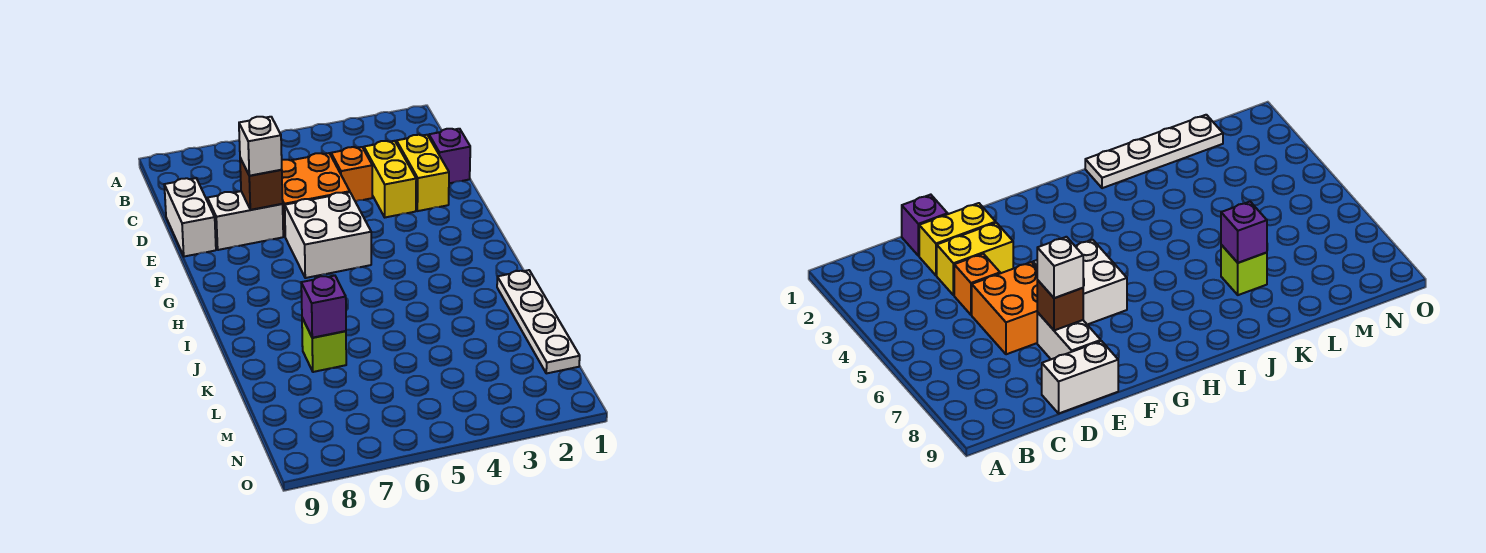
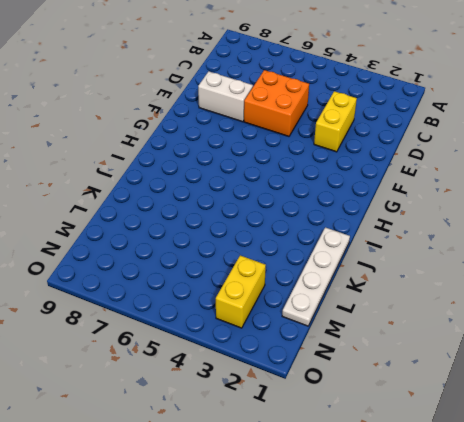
yellow 1x2 brick [216,255,266,328] -> yellow 1x2 brick moved to [397,135,449,211]
none -> purple 1x1 brick [429,129,470,183]
none -> orange 1x1 brick [331,147,372,201]
none -> white 1x2 brick [164,178,216,257]

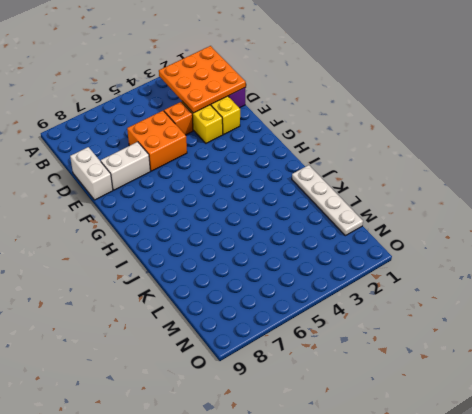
orange 3x3 plate [159,46,246,113] -> none
none -> white 2x2 brick [285,192,371,278]
none -> lime 1x1 brick [302,318,346,372]
none -> brown 1x1 brick [240,158,283,210]

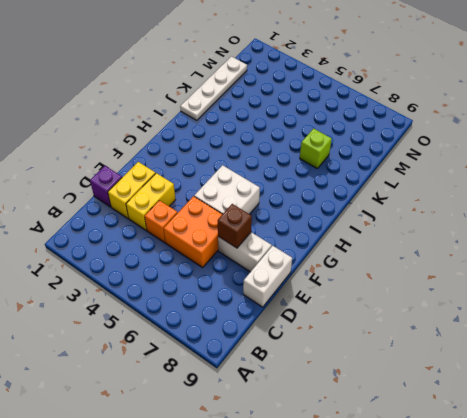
none -> purple 1x1 brick [301,276,346,338]
none -> white 1x1 brick [239,117,282,176]

